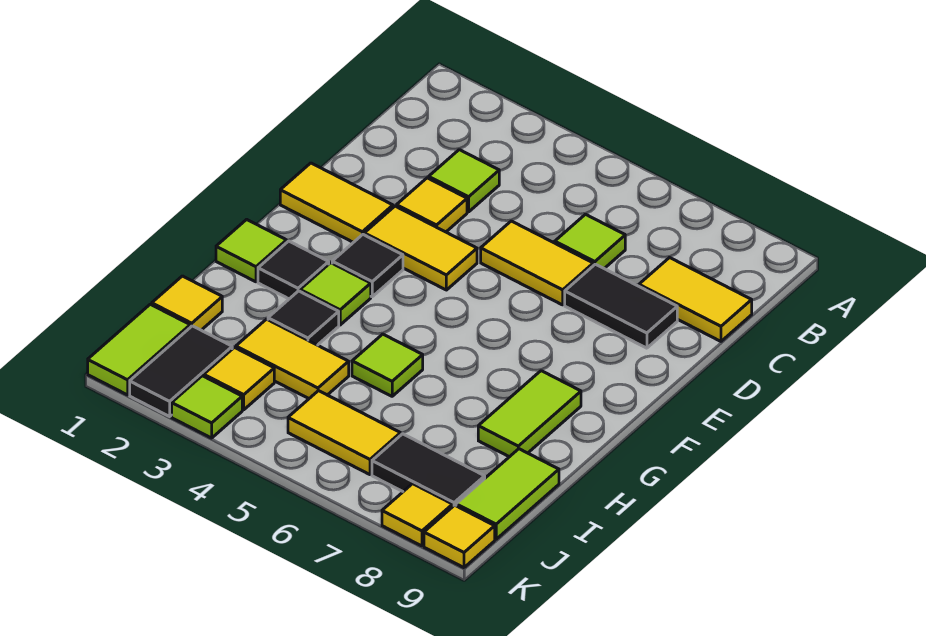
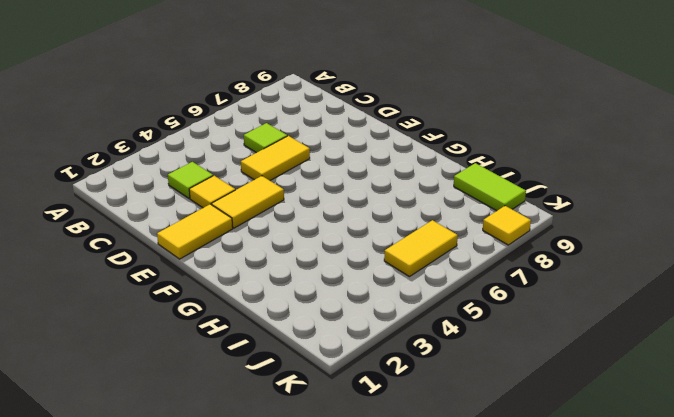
none -> yellow 1x2 tile [639,258,752,341]
none -> black 1x2 tile [565,264,677,348]
none -> black 1x1 tile [332,235,403,297]

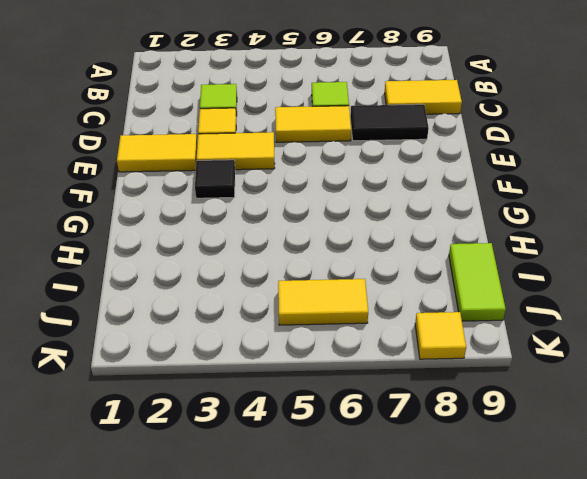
none -> lime 1x1 tile [216,219,287,282]
none -> black 1x1 tile [258,241,329,299]
none -> lime 1x1 tile [300,263,371,325]

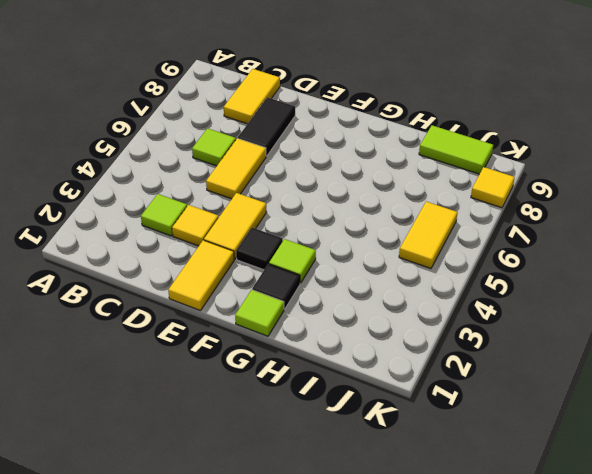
none -> lime 1x2 tile [478,371,581,457]
none -> black 1x1 tile [268,291,339,345]
none -> lime 1x1 tile [352,334,423,396]

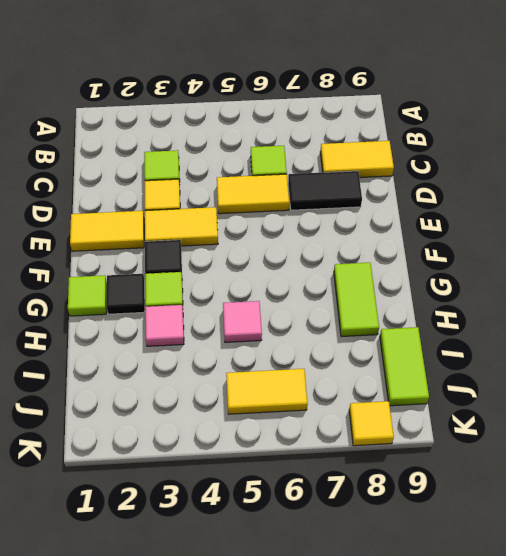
pink 1x1 tile [145,305,184,346] -> black 1x1 tile [268,291,339,345]
pink 1x1 tile [223,301,262,342] -> lime 1x1 tile [352,334,423,396]
none -> yellow 1x1 tile [152,276,222,330]
none -> yellow 1x2 tile [236,319,349,398]
none -> lime 1x2 tile [88,304,190,395]

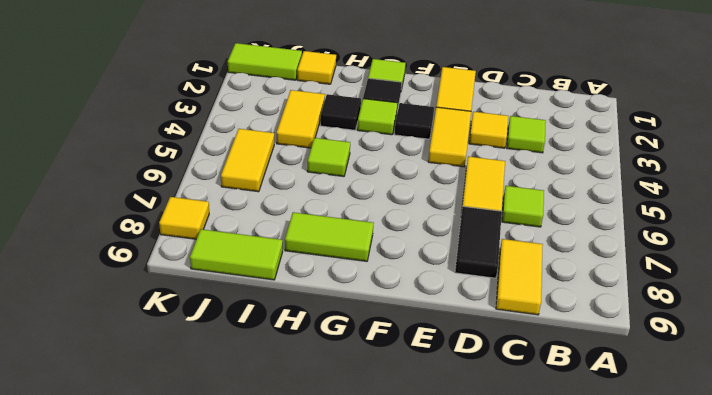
none -> black 1x2 tile [130,326,232,416]
none -> yellow 1x1 tile [204,348,274,410]
none -> black 1x2 tile [372,434,485,506]

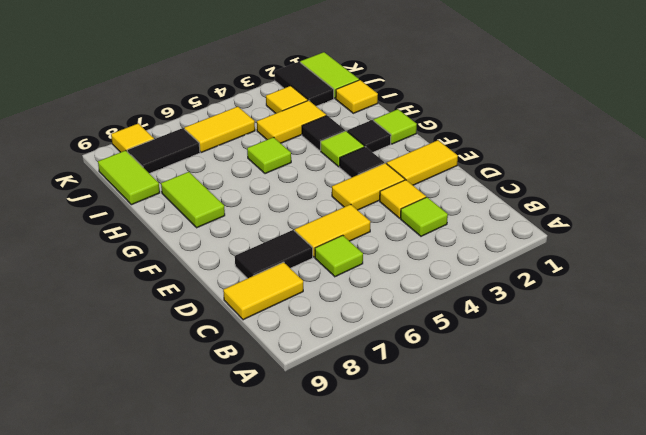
none -> lime 1x1 tile [172,376,242,438]
none -> yellow 1x1 tile [424,505,495,568]

